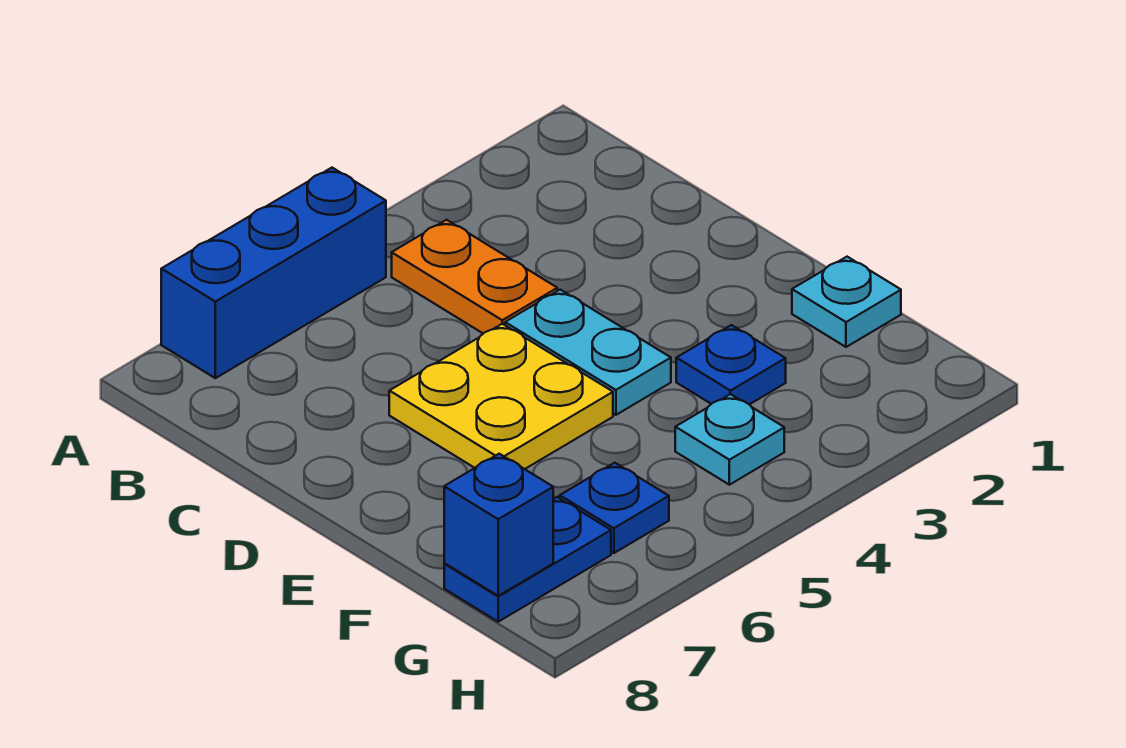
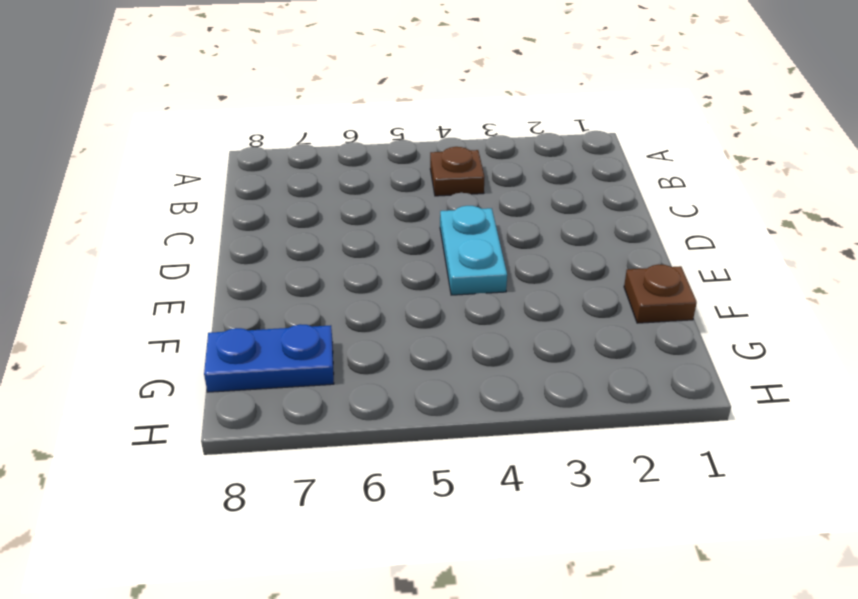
brown 1x1 plate [430,147,485,196] -> orange 1x2 plate [392,220,557,334]
brown 1x1 plate [624,265,697,323] -> cyan 1x1 plate [792,257,901,347]
none -> blue 1x3 brick [161,168,386,378]
none -> yellow 2x2 plate [389,324,613,469]

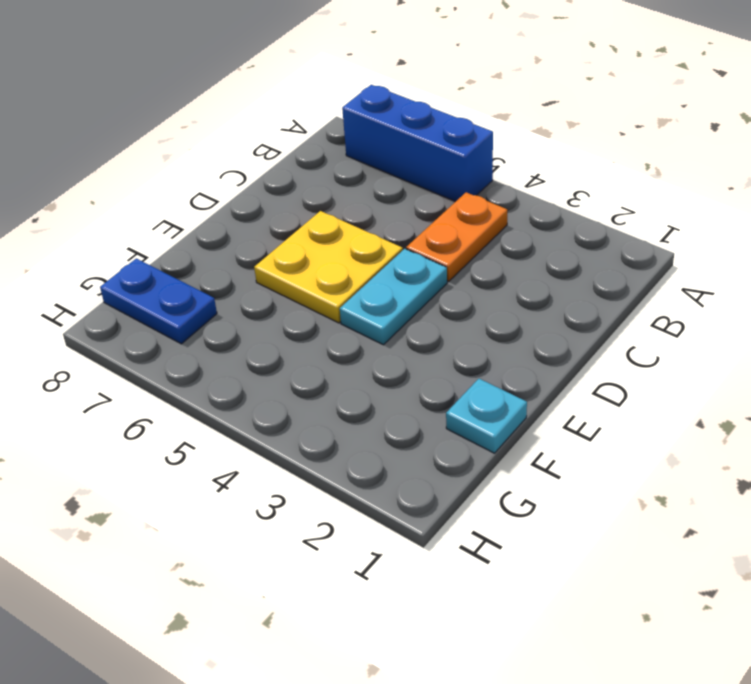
none -> blue 1x1 plate [676,325,786,405]
none -> cyan 1x1 plate [675,394,784,485]

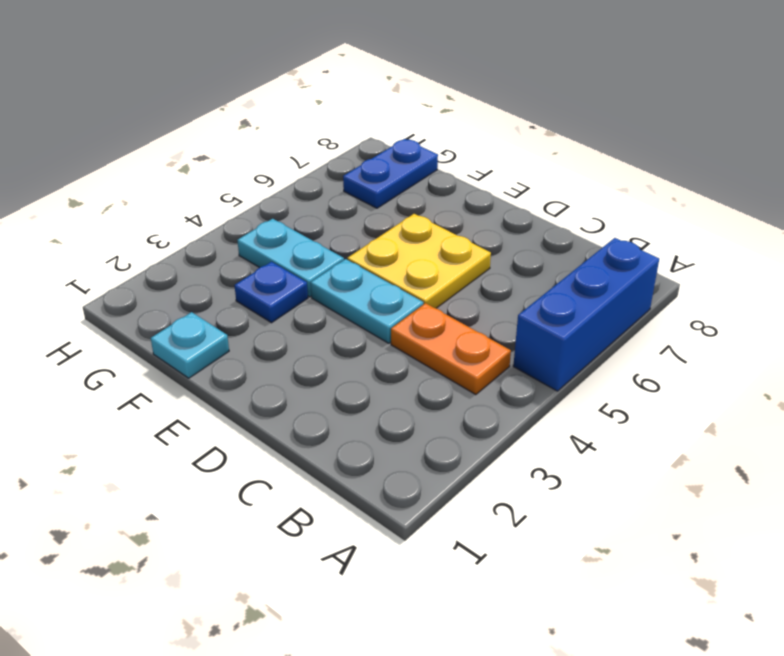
cyan 1x2 plate [237,219,344,297] -> cyan 1x1 plate [675,394,784,485]
none -> blue 1x1 plate [560,463,669,553]
none -> blue 1x1 brick [444,454,553,596]

